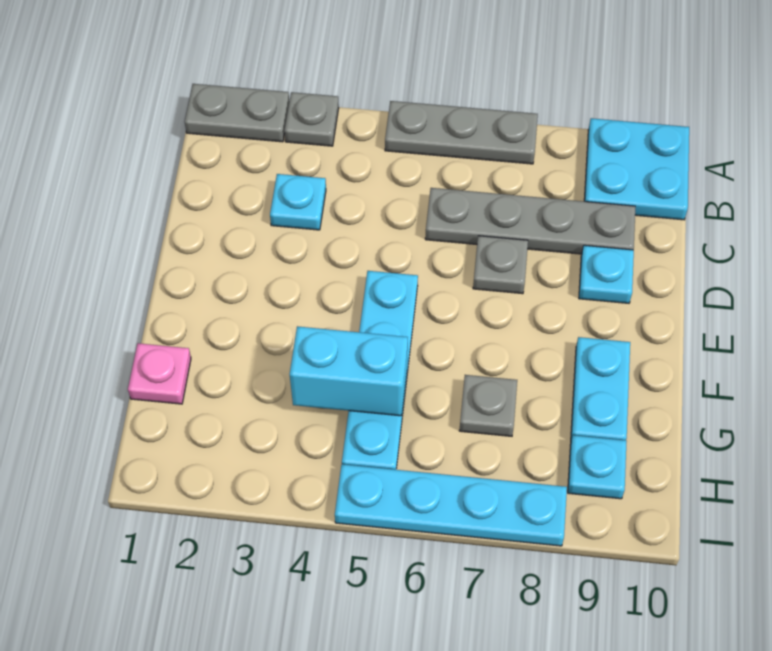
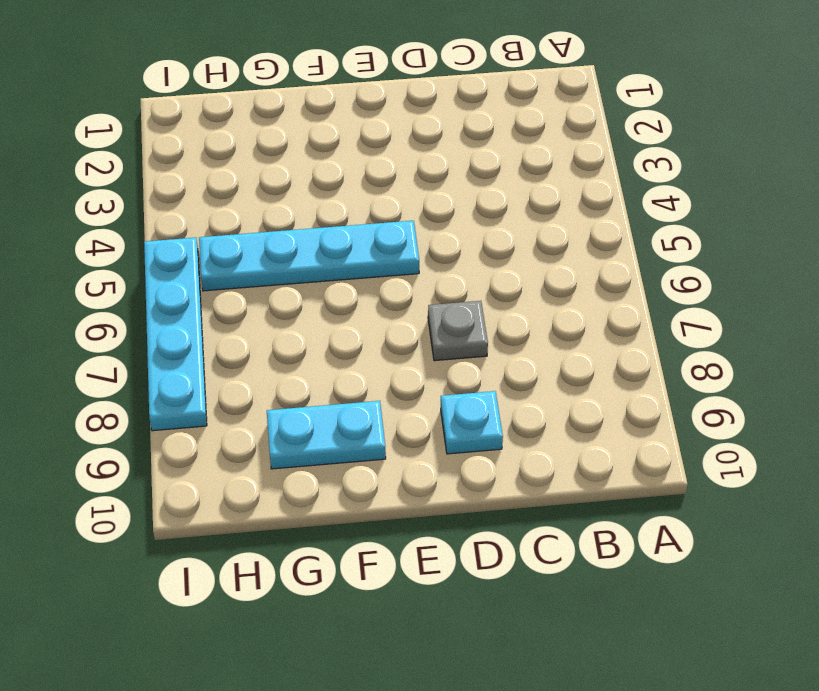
none -> grey 1x2 plate [185,84,289,142]
none -> grey 1x1 plate [284,92,339,146]
none -> grey 1x3 plate [385,101,538,164]

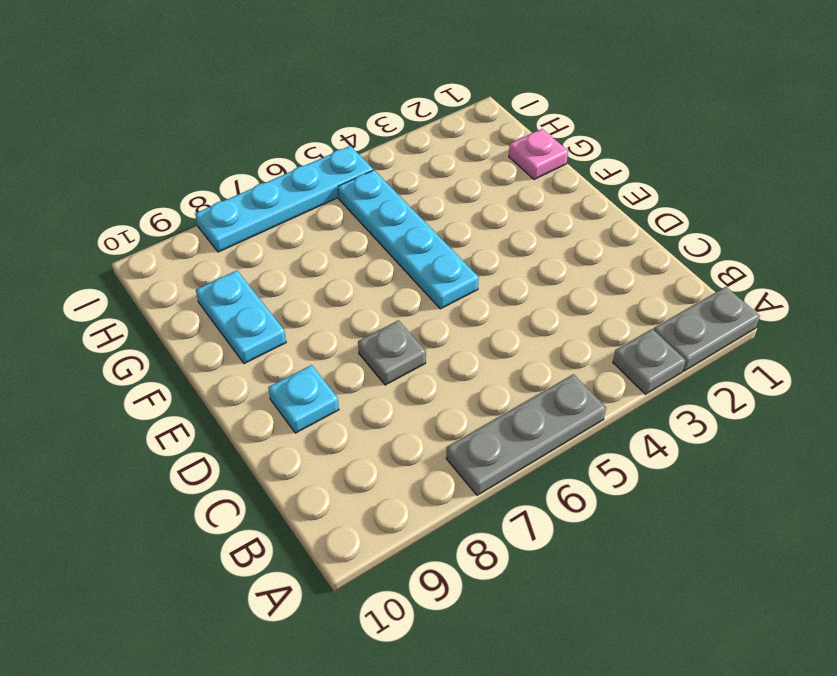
none -> cyan 2x2 plate [584,118,689,220]
none -> cyan 1x1 plate [270,174,326,230]
none -> grey 1x4 plate [425,188,635,254]

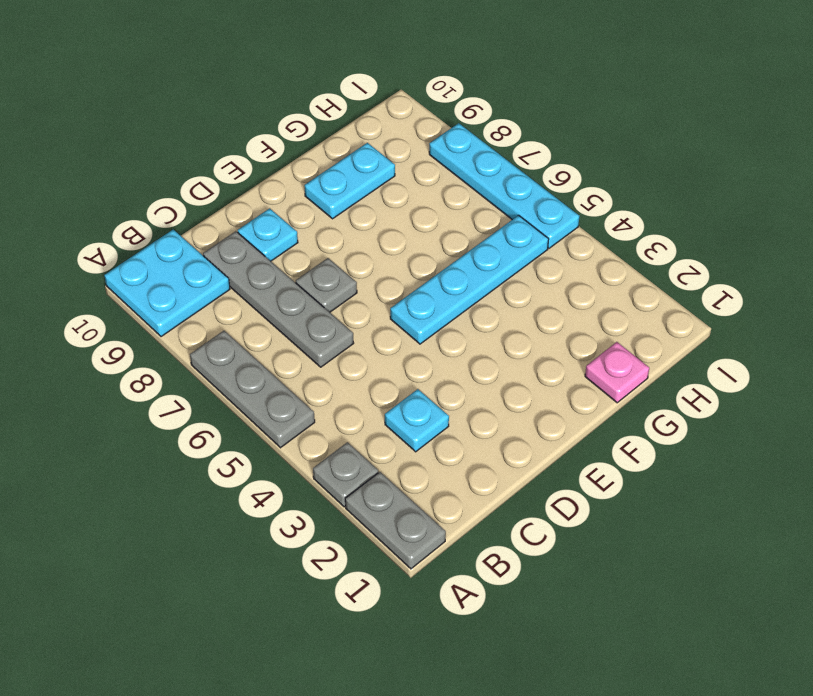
none -> grey 1x1 plate [459,375,517,436]
none -> cyan 1x1 plate [568,435,627,499]
none -> cyan 1x2 brick [290,326,408,416]

